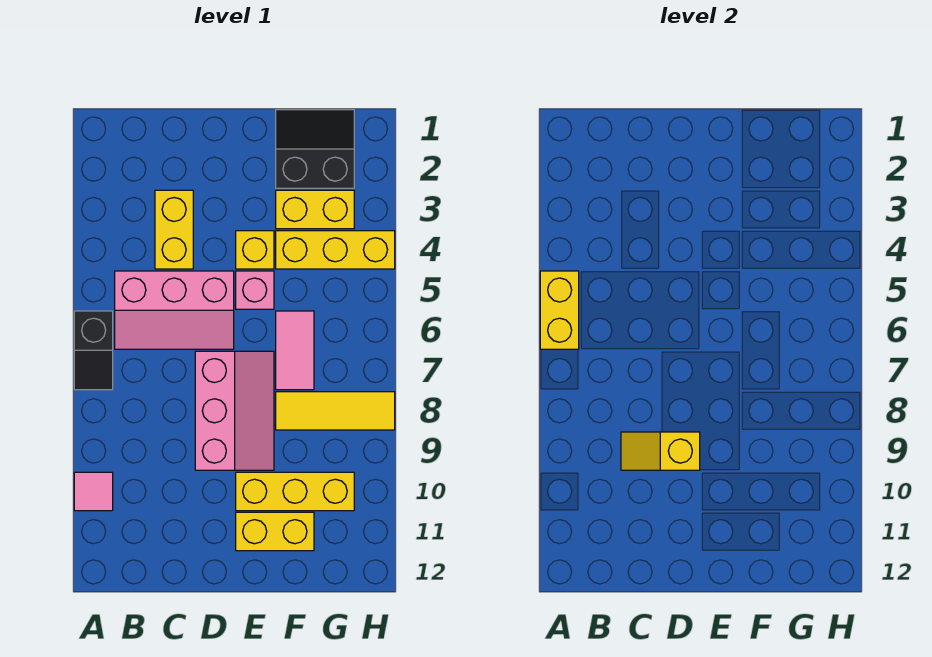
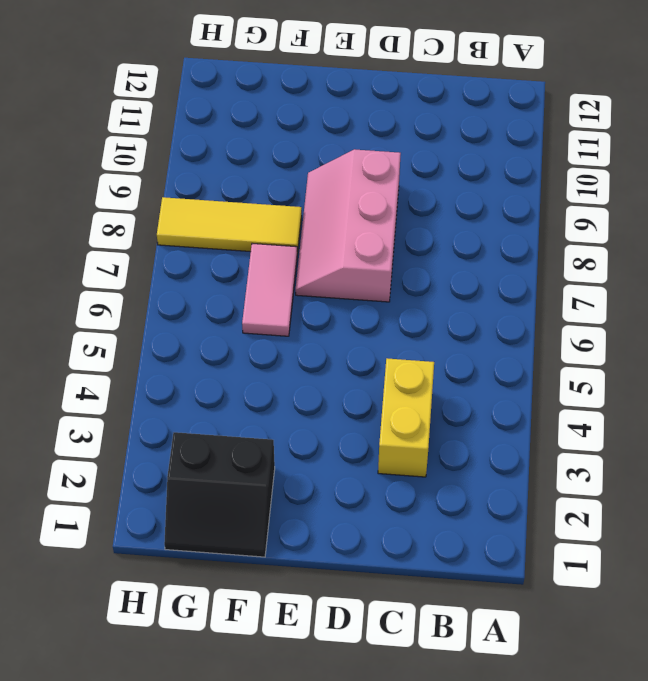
none -> black 1x2 slope [74,311,113,390]
none -> pink 1x1 tile [74,472,113,511]
none -> pink 2x3 slope [115,271,234,349]

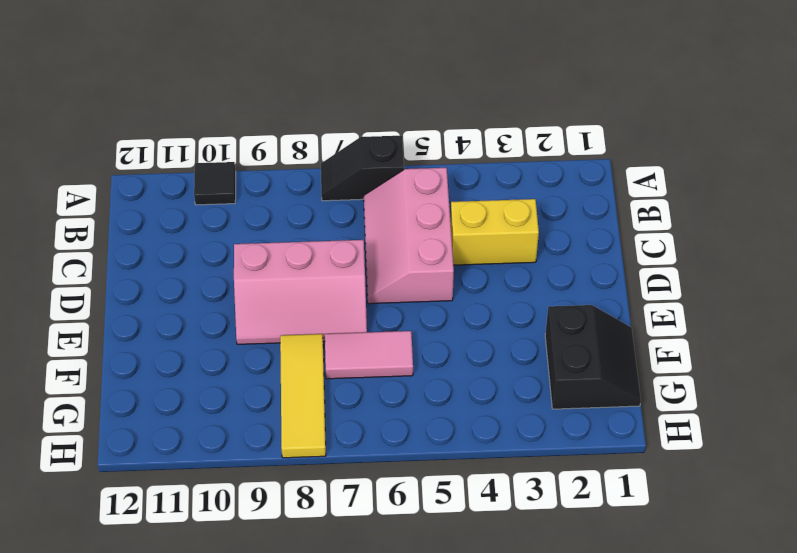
black 1x1 tile [194,162,236,205] -> pink 1x1 tile [74,472,113,511]
none -> yellow 1x1 brick [236,231,274,269]
none -> pink 1x1 brick [236,271,274,309]
none -> yellow 1x3 brick [236,472,354,511]

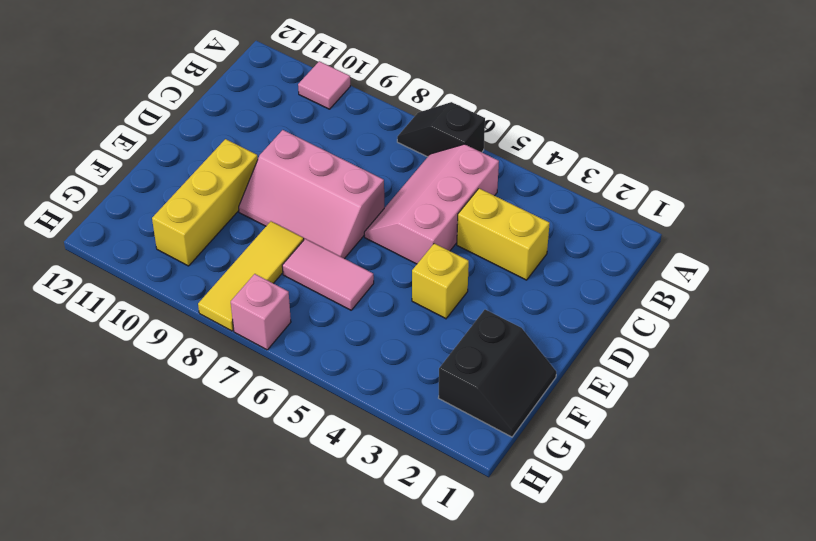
pink 1x1 brick [231,274,291,350] -> pink 1x1 brick moved to [236,271,274,309]
none -> yellow 1x2 brick [236,512,314,551]
none -> yellow 1x2 brick [276,190,354,229]
none -> yellow 1x3 brick [276,231,395,269]

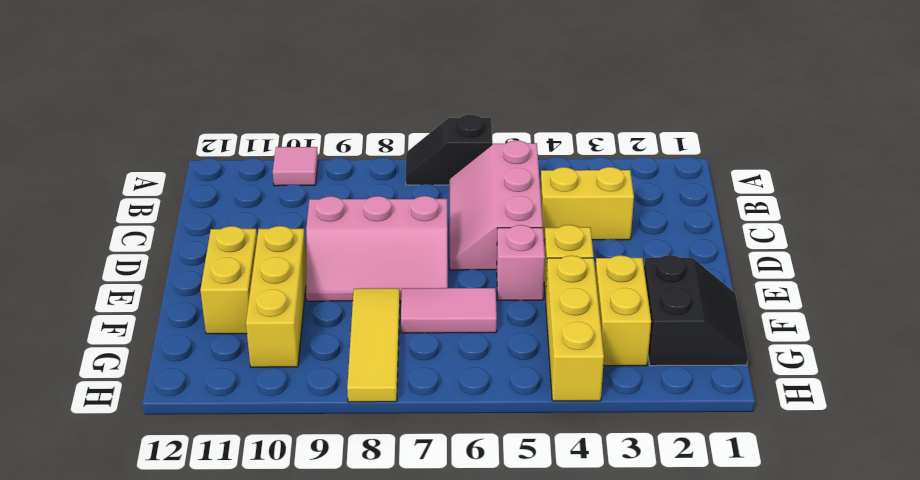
none -> yellow 1x2 brick [540,271,579,349]
none -> yellow 1x2 slope [621,432,700,470]

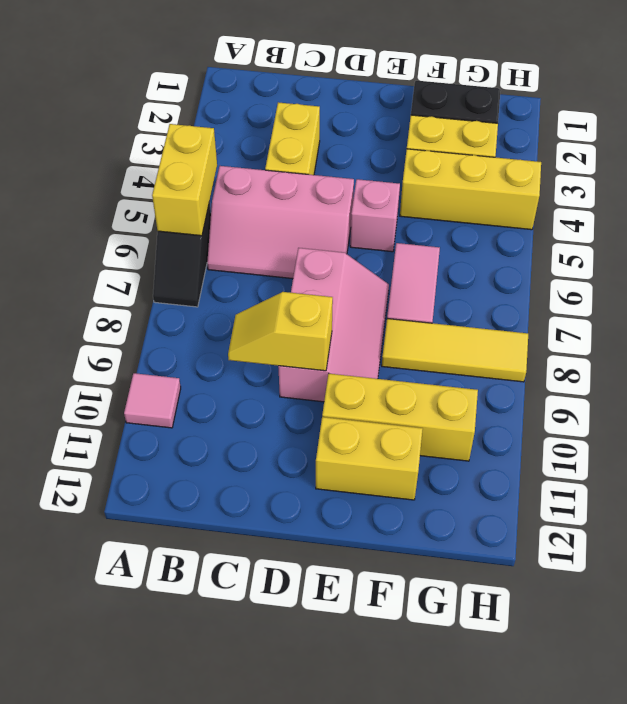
none -> yellow 1x1 brick [236,231,274,269]

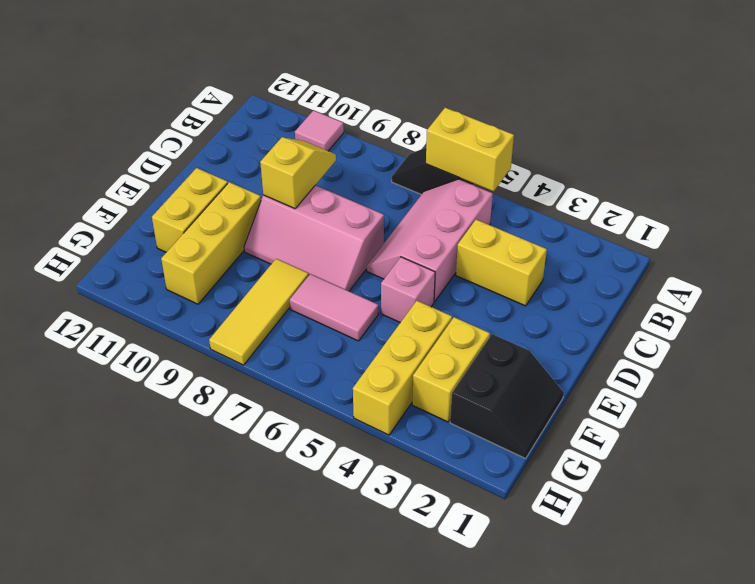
none -> yellow 1x1 brick [236,231,274,269]

